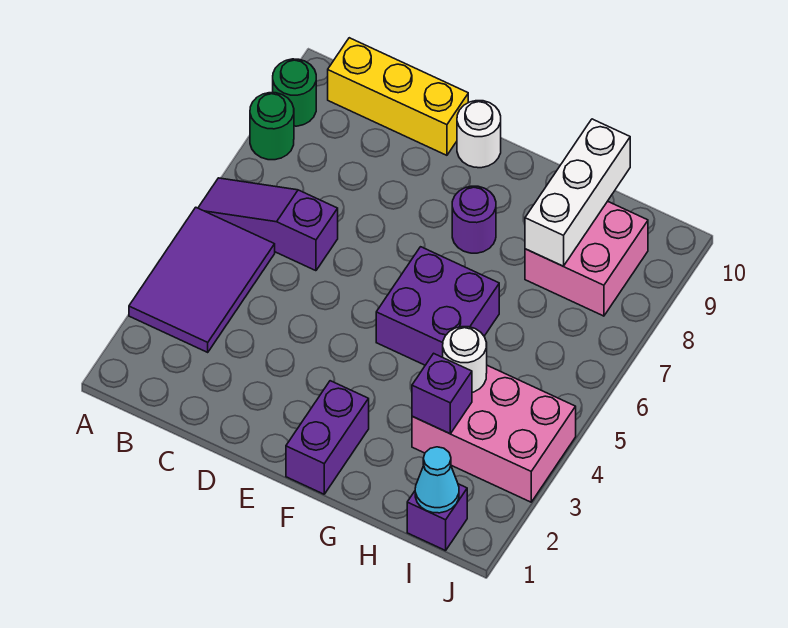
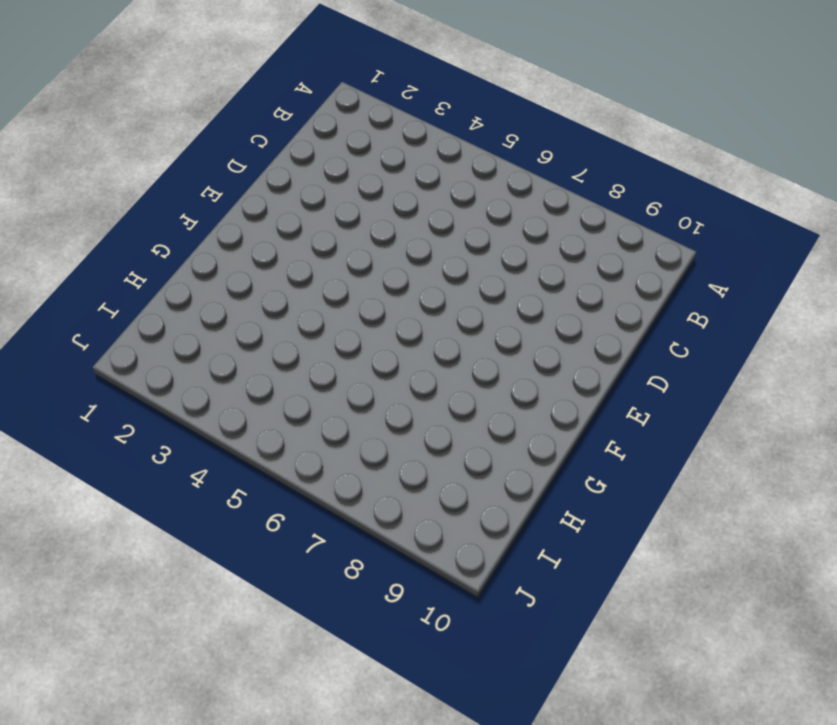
none -> purple 2x3 tile [129,207,275,352]
none -> purple 1x3 slope [198,178,338,271]
none -> green 1x1 round brick [250,93,294,160]

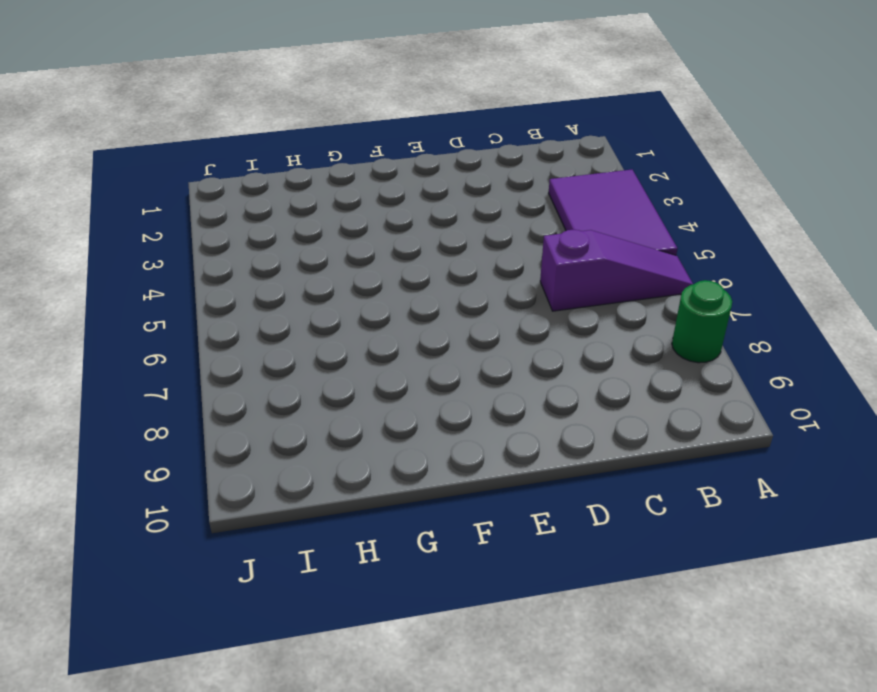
none -> green 1x1 round brick [273,59,316,126]
none -> yellow 1x3 brick [328,38,468,155]
none -> white 1x1 round brick [457,101,501,168]

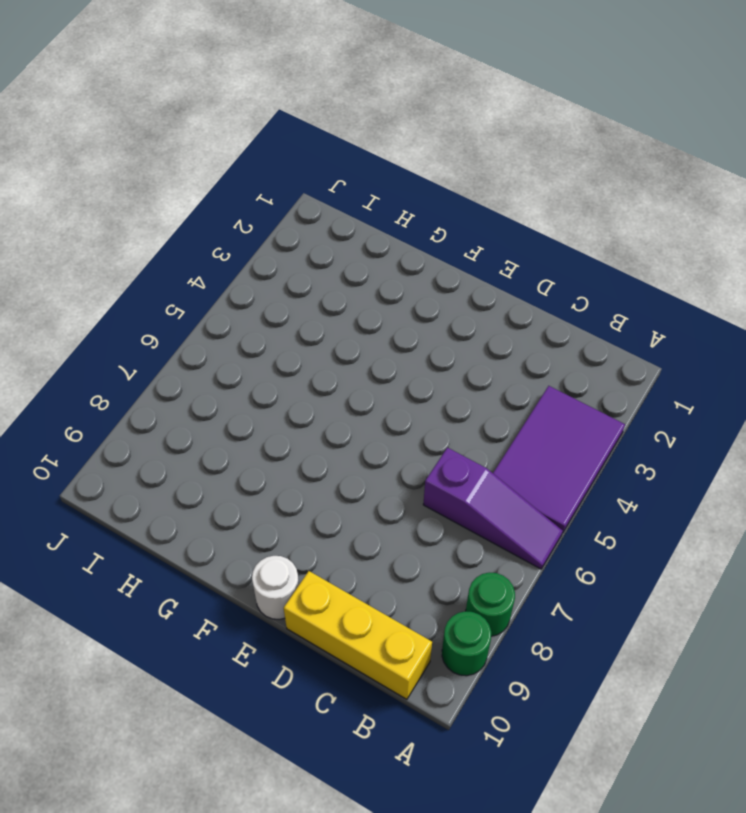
none -> purple 1x2 brick [286,381,369,494]
none -> purple 2x2 brick [376,247,499,365]
none -> purple 1x1 round brick [452,186,496,253]

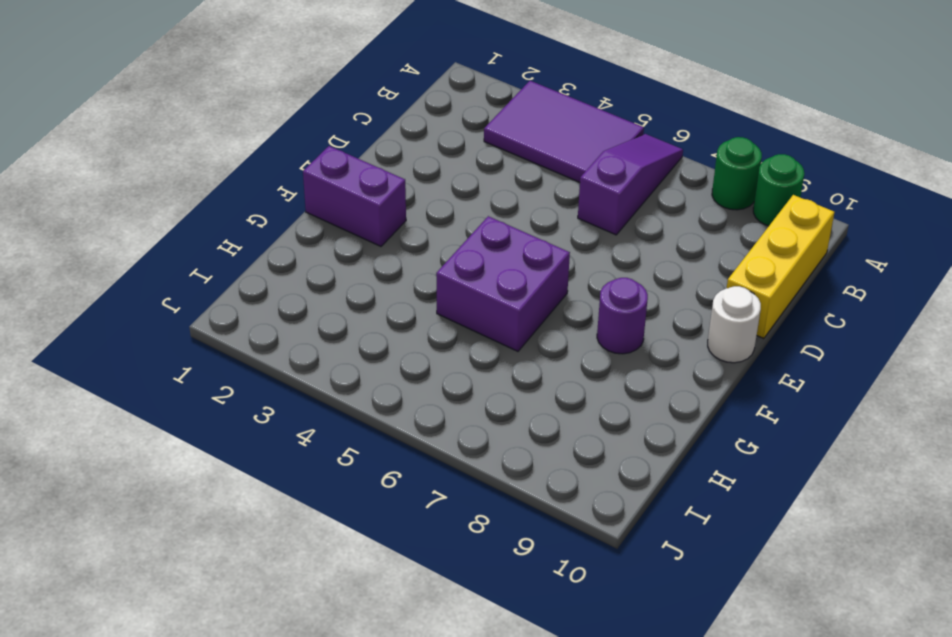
none -> pink 2x3 brick [412,365,576,502]
none -> pink 2x2 brick [525,201,648,316]
none -> purple 1x1 brick [407,484,467,551]

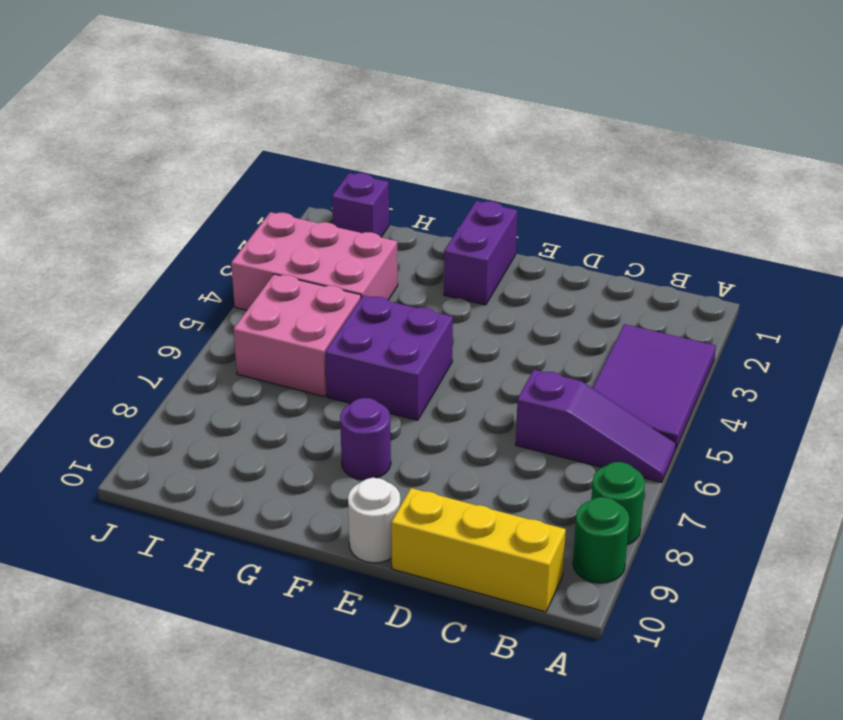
pink 2x2 brick [233,274,361,397] -> pink 2x2 brick moved to [525,201,648,316]
none -> purple 1x1 brick [412,353,472,434]
none -> white 1x1 round brick [443,327,487,392]
none -> white 1x3 brick [525,119,630,266]

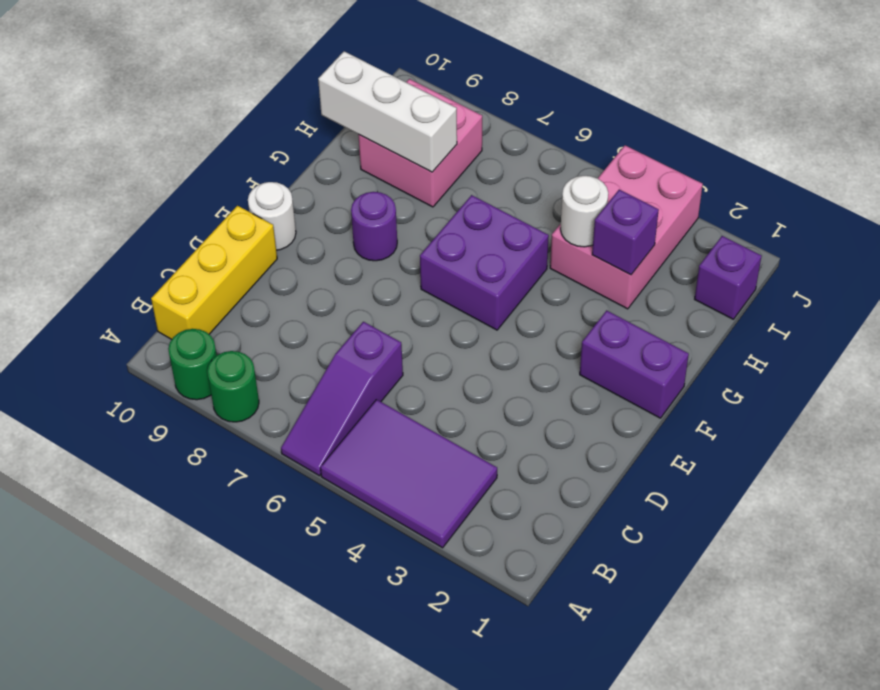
none -> cyan 1x1 cone [415,447,459,513]

